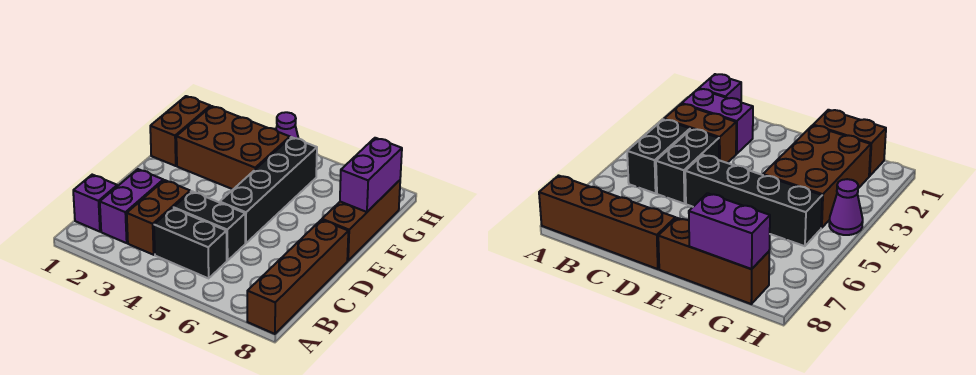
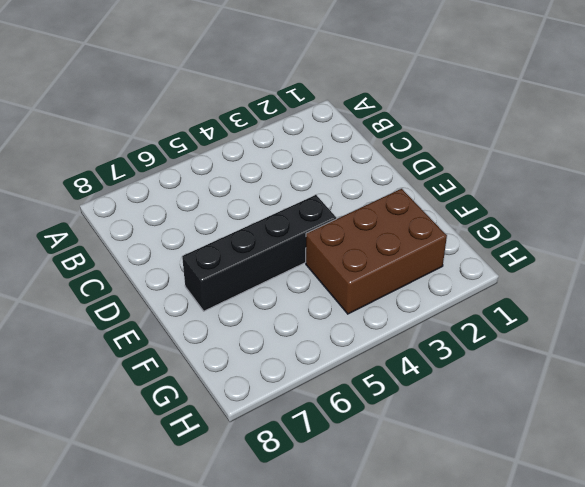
black 1x4 brick [182,195,336,311] -> black 1x4 brick turned to [220,137,317,243]
none -> brown 1x4 brick [247,220,348,334]
none -> purple 1x1 brick [73,175,117,232]
none -> purple 1x2 brick [100,169,163,243]

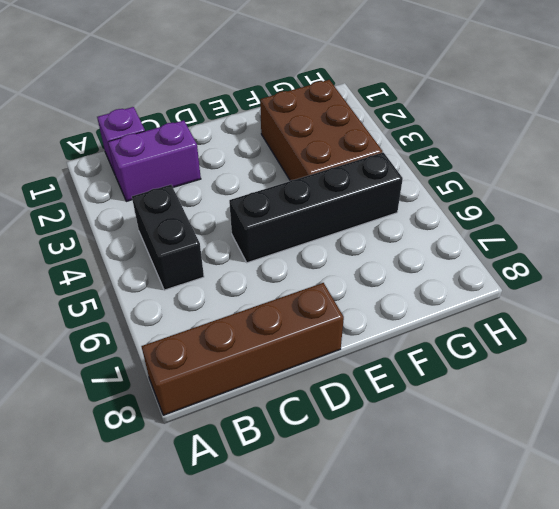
none -> brown 1x2 brick [127,180,190,255]
none -> black 1x2 brick [173,191,245,261]
none -> brown 1x3 brick [322,180,400,261]

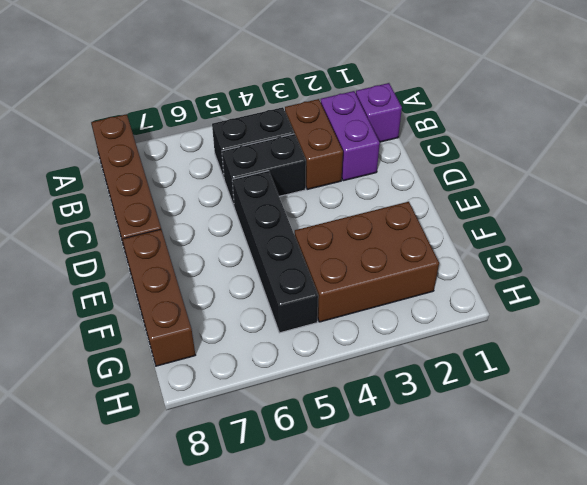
none -> brown 1x2 brick [150,96,211,166]
none -> purple 1x1 cone [276,112,298,139]
none -> purple 1x2 brick [340,138,402,212]

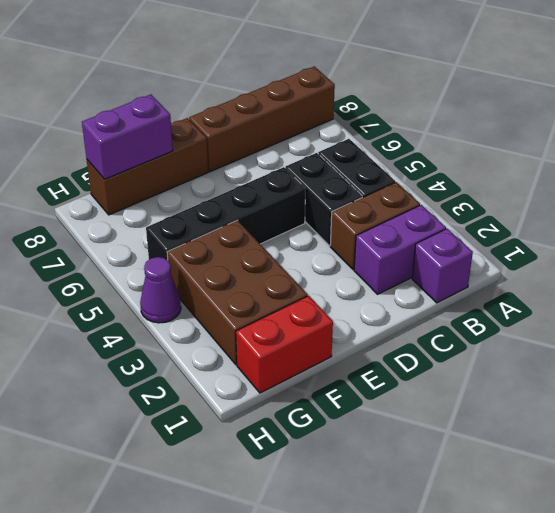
red 1x2 brick [236,296,333,393] -> brown 1x2 brick [150,96,211,166]

